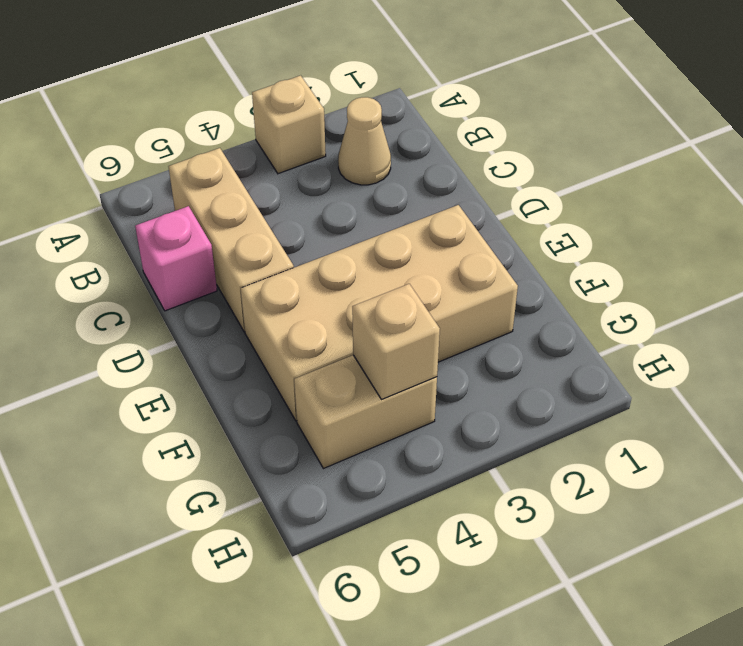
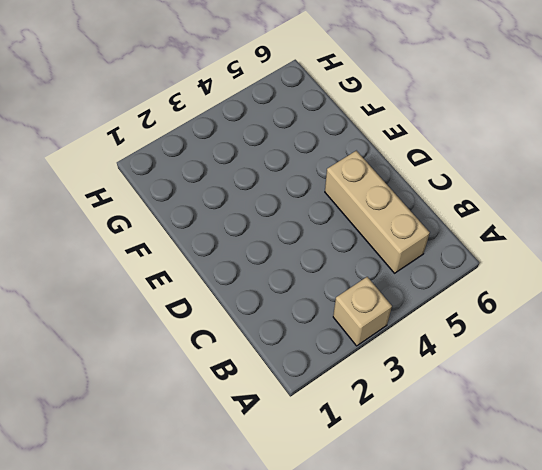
none -> tan 1x1 cone [338,97,391,185]
none -> pink 1x1 brick [135,206,217,311]

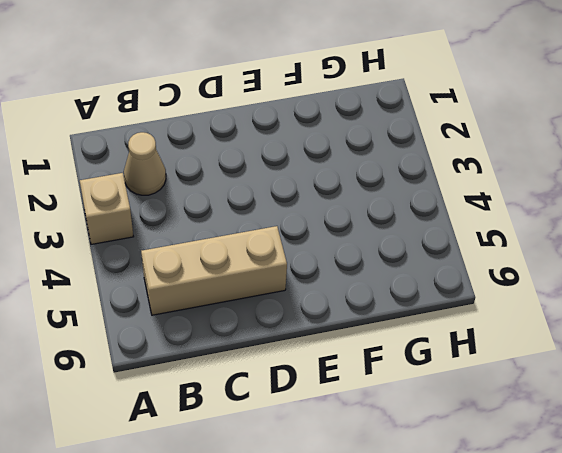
none -> pink 1x1 brick [135,206,217,311]
none -> tan 2x4 brick [241,205,518,421]

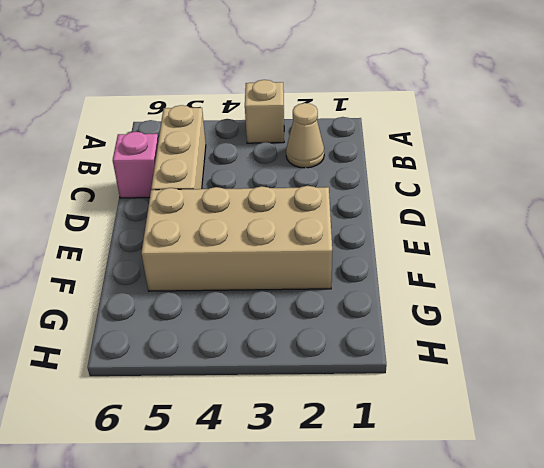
none -> tan 1x2 brick [294,355,437,469]
none -> tan 1x1 brick [352,284,440,400]

